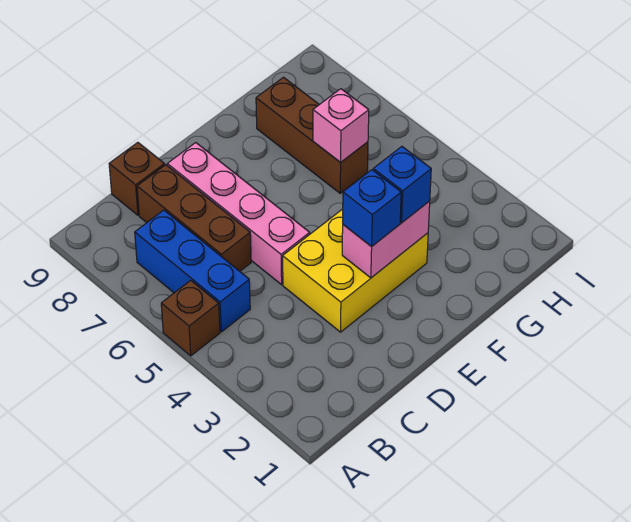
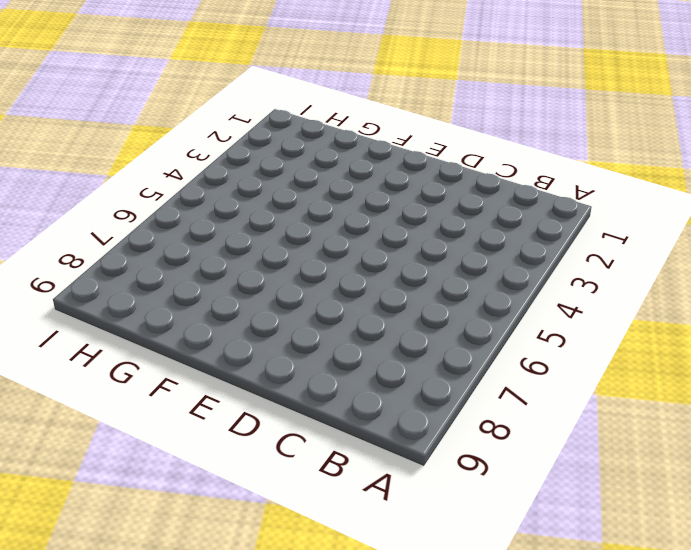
none -> brown 1x1 brick [161,280,220,356]
none -> blue 1x3 brick [135,210,250,332]

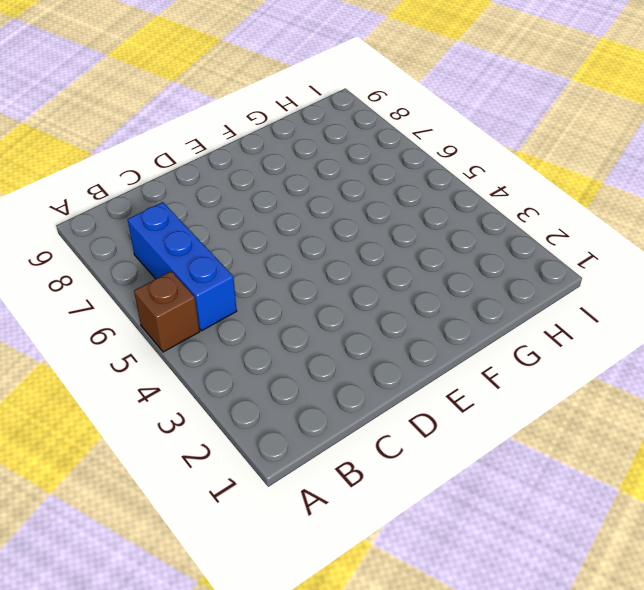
none -> brown 1x3 brick [137,165,251,271]
none -> brown 1x1 brick [109,142,165,215]

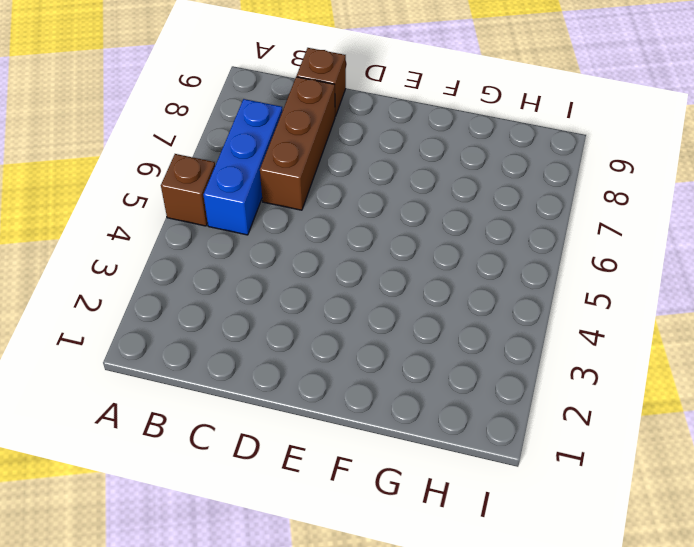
none -> yellow 2x3 brick [283,209,428,332]
none -> pink 1x4 brick [167,143,310,285]

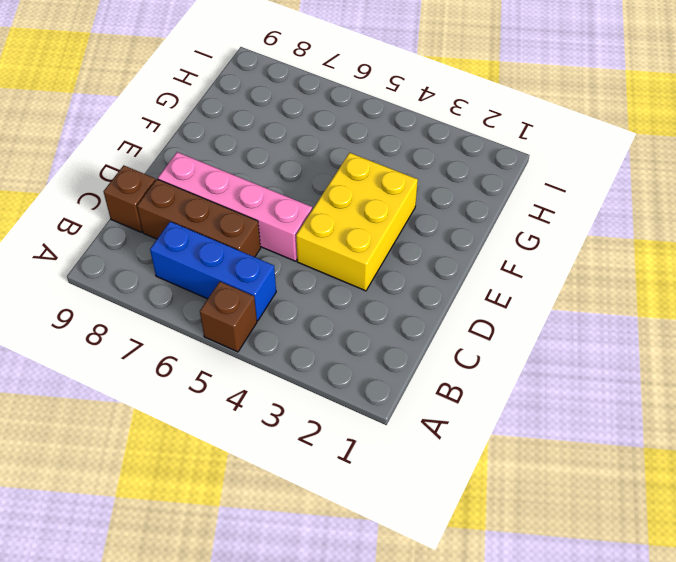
none -> brown 1x3 brick [256,77,368,193]
none -> pink 1x2 brick [342,201,430,278]

